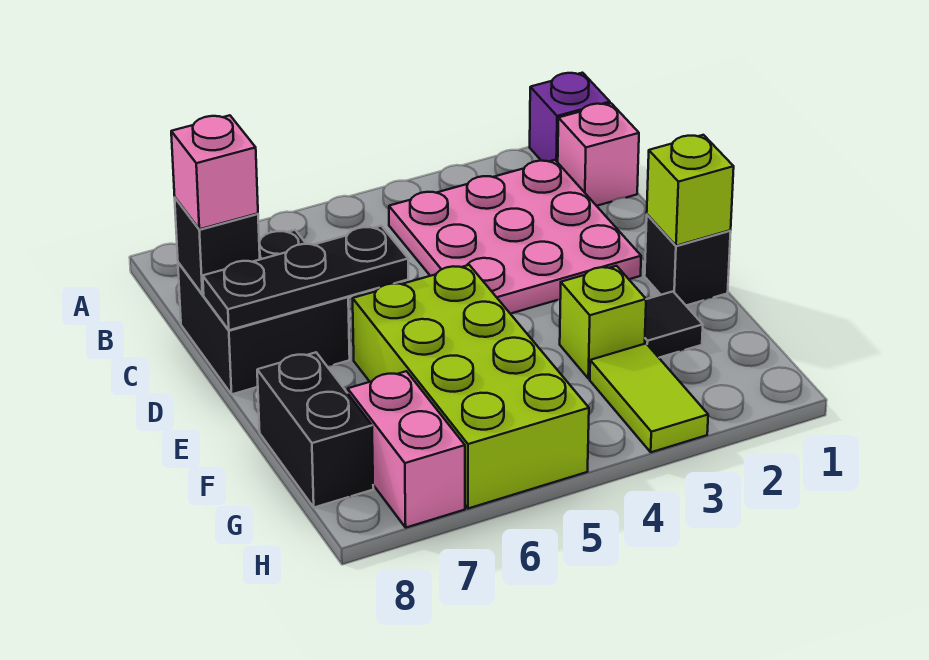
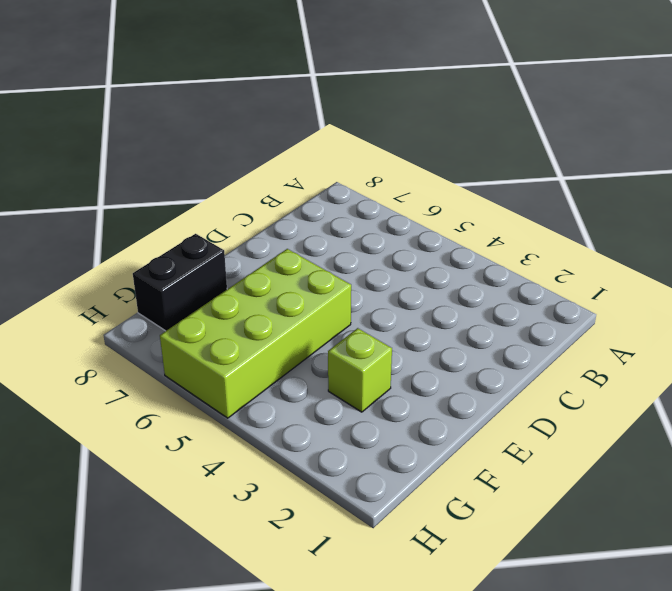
none -> purple 1x1 brick [530,73,610,162]
none -> pink 1x1 brick [558,103,639,206]
none -> pink 3x3 plate [389,160,641,314]

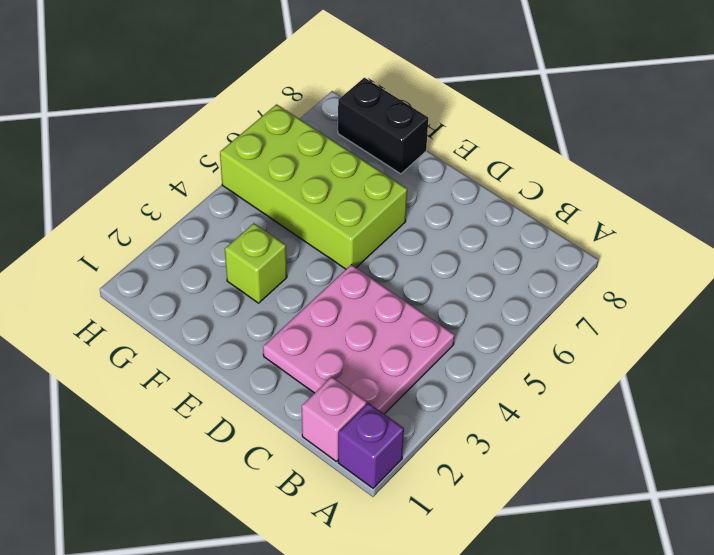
none -> black 2x2 brick [178,230,350,394]
none -> black 1x1 brick [645,215,731,305]
none -> black 1x1 tile [645,292,703,358]

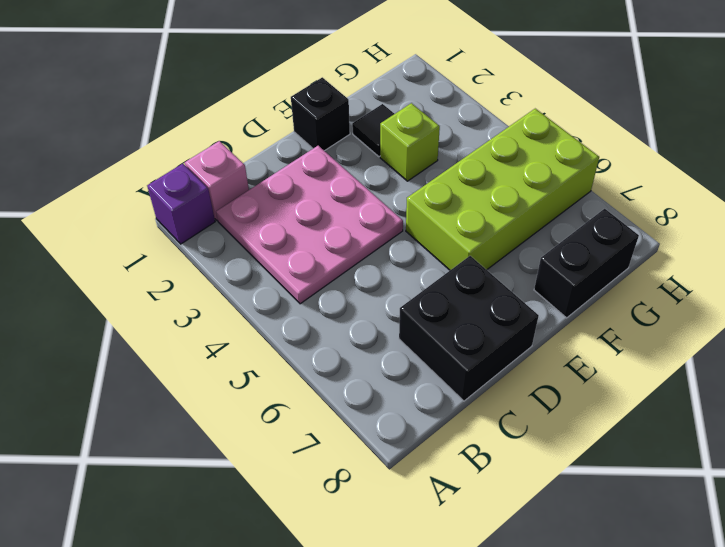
none -> lime 1x2 tile [590,344,708,452]
none -> pink 1x2 brick [348,371,465,528]
none -> black 1x1 brick [175,198,260,295]

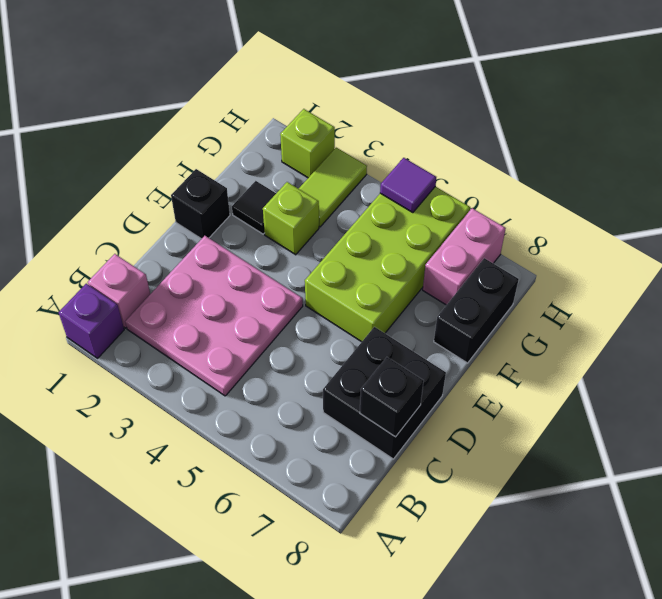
lime 1x1 brick [280,109,335,178] -> lime 1x1 brick moved to [647,135,734,246]
purple 1x1 tile [380,158,436,213] -> none
none -> black 1x3 plate [203,226,408,330]
none -> pink 1x1 brick [171,115,258,229]

